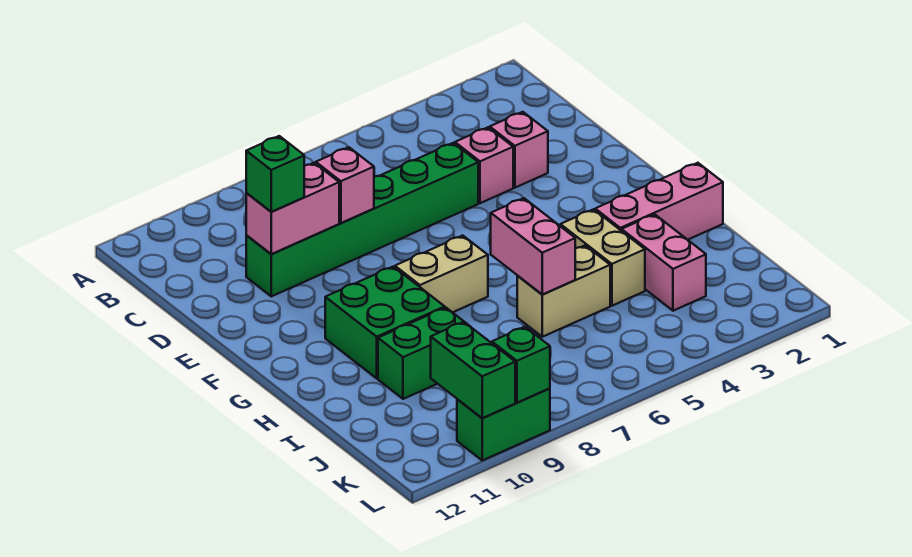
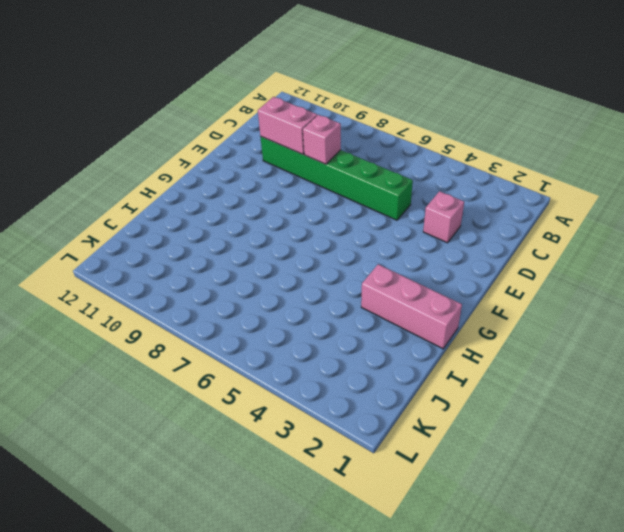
none -> pink 1x1 brick [455,127,513,203]
none -> tan 1x2 brick [395,235,488,313]
none -> green 2x2 brick [325,267,445,378]

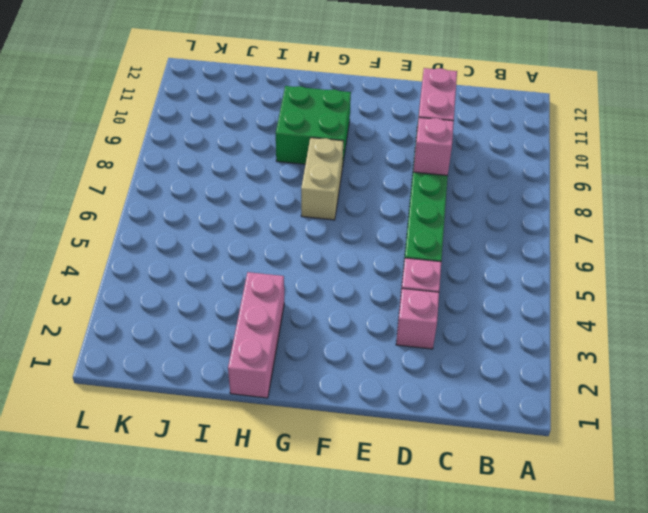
none -> tan 1x2 brick [560,209,645,306]
none -> pink 1x2 brick [622,214,706,311]
none -> tan 1x2 brick [517,246,610,337]

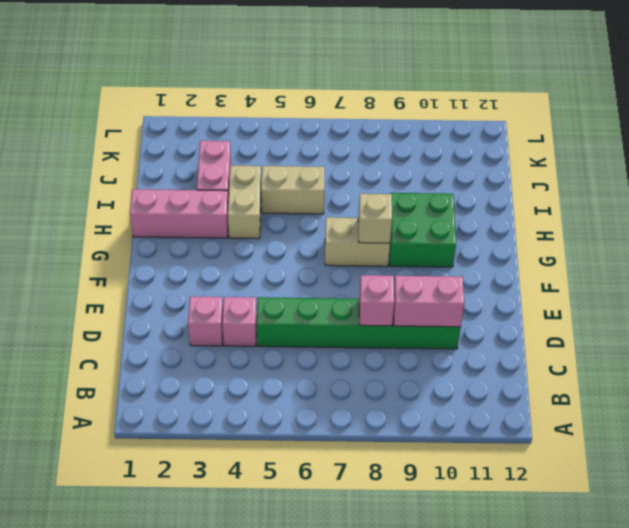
tan 1x1 brick [358,194,392,243] -> none
none -> green 1x2 brick [378,308,467,399]
none -> green 1x2 brick [457,388,550,460]
none -> pink 1x2 brick [491,198,575,294]

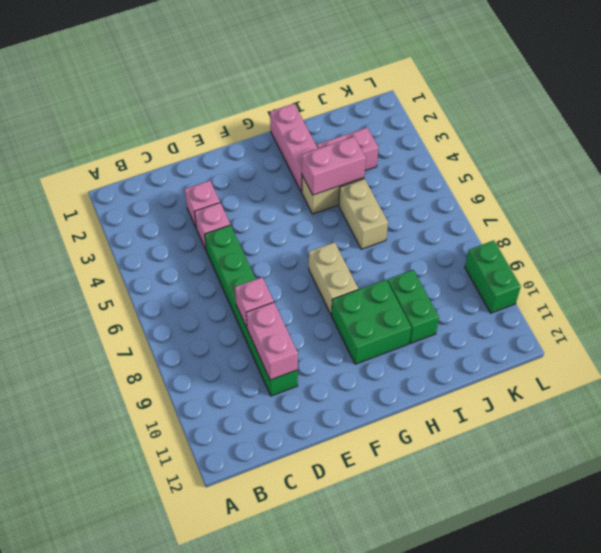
pink 1x2 brick [302,137,366,195] -> pink 1x2 brick moved to [491,198,575,294]
none -> green 1x2 brick [431,322,515,418]
none -> green 1x1 brick [492,327,550,403]
none -> green 1x1 brick [246,136,304,212]

